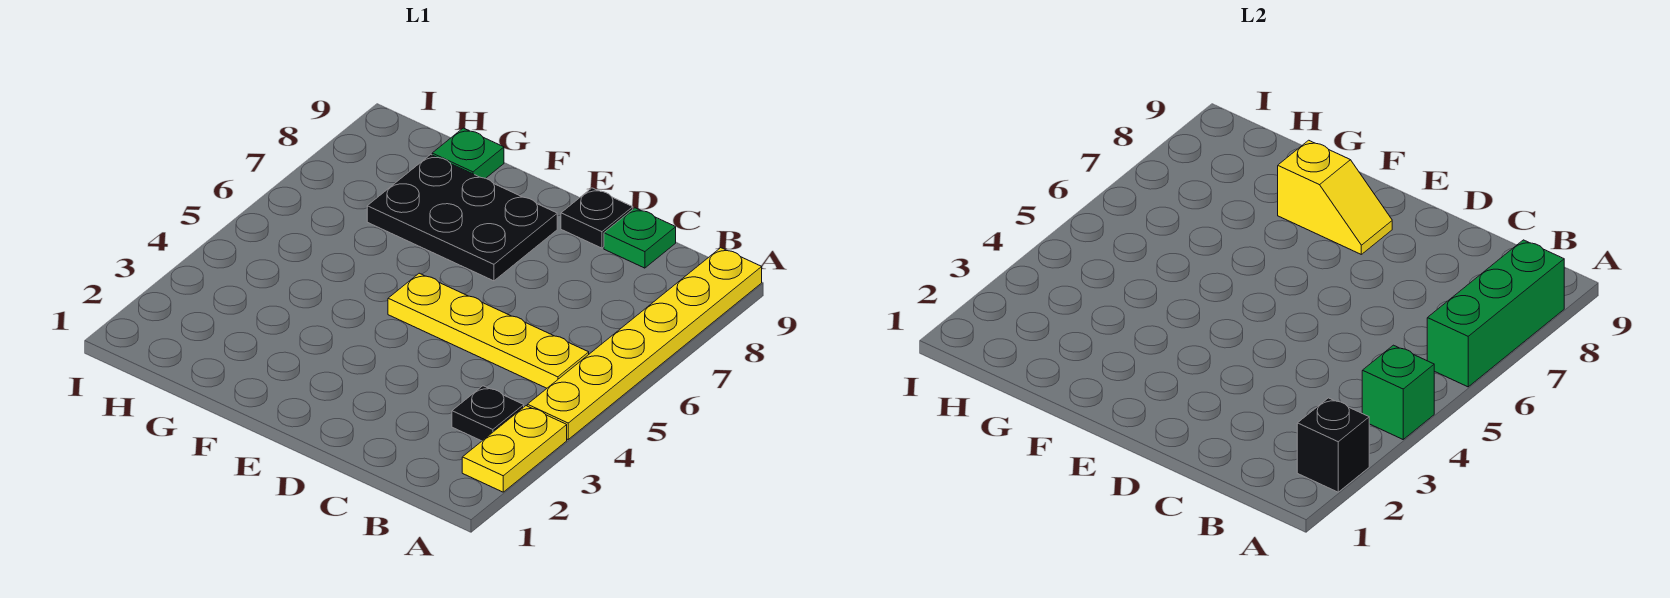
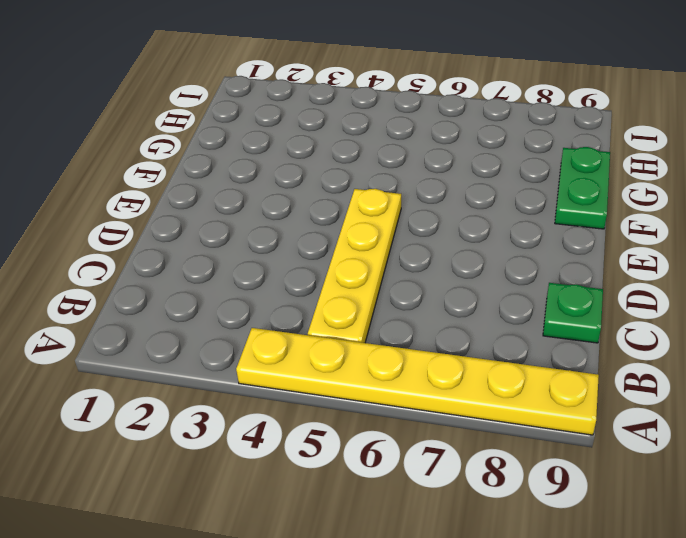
green 1x2 plate [555,147,610,229] -> green 1x1 plate [432,128,504,178]
none -> yellow 1x2 plate [462,406,567,492]
none -> black 1x1 plate [452,386,524,441]
none -> black 1x1 plate [561,188,633,248]

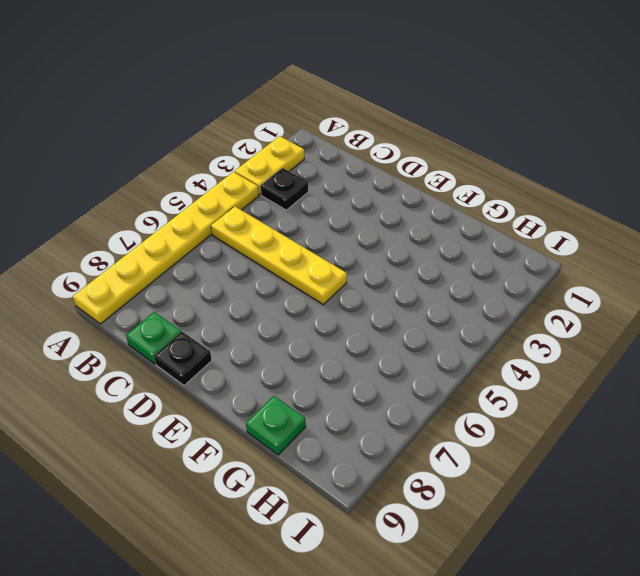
none -> black 2x3 plate [367,154,557,281]
none -> black 1x1 brick [1297,398,1369,492]
none -> green 1x1 brick [1362,345,1434,439]

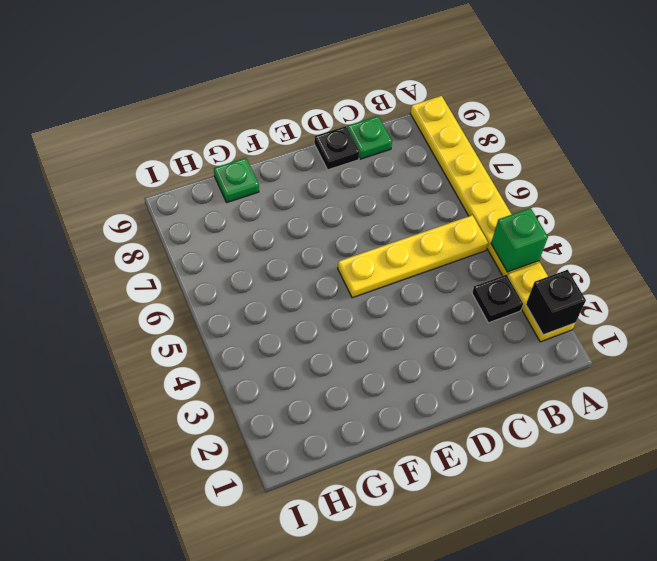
none -> black 2x3 plate [367,154,557,281]
none -> green 1x3 brick [1427,240,1564,387]
none -> yellow 1x2 slope [1278,140,1392,254]

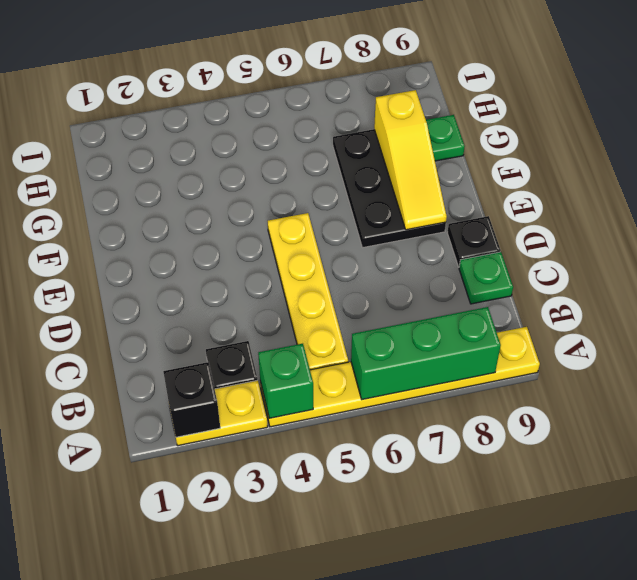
yellow 1x3 slope [374,90,447,230] -> yellow 1x2 slope [1278,140,1392,254]

